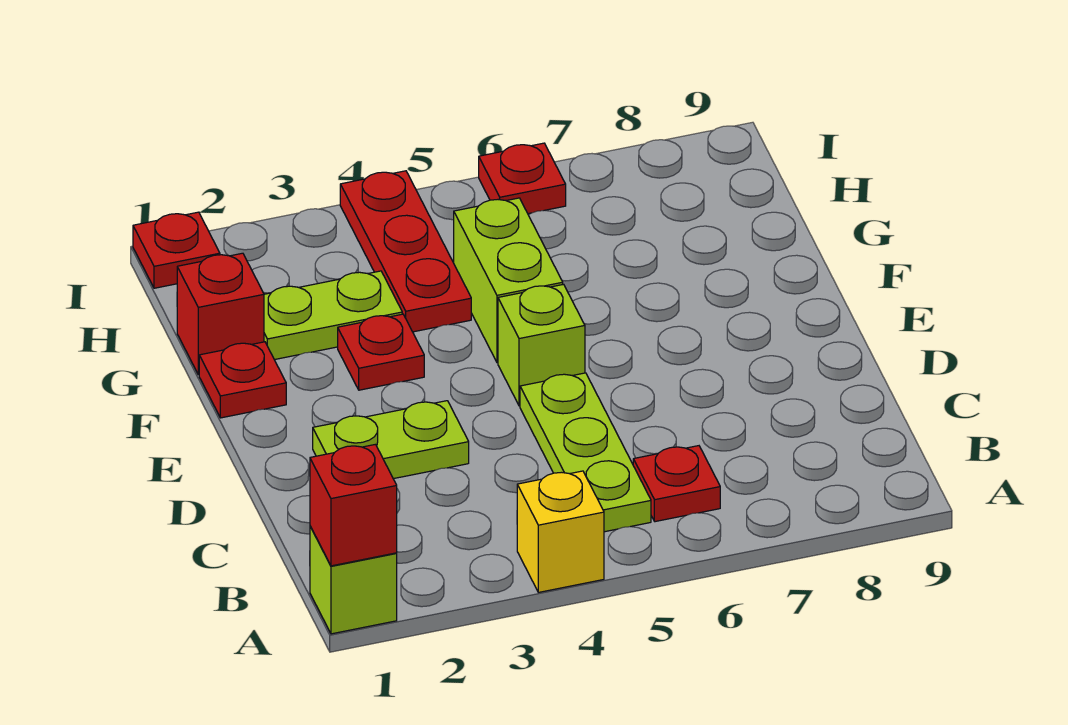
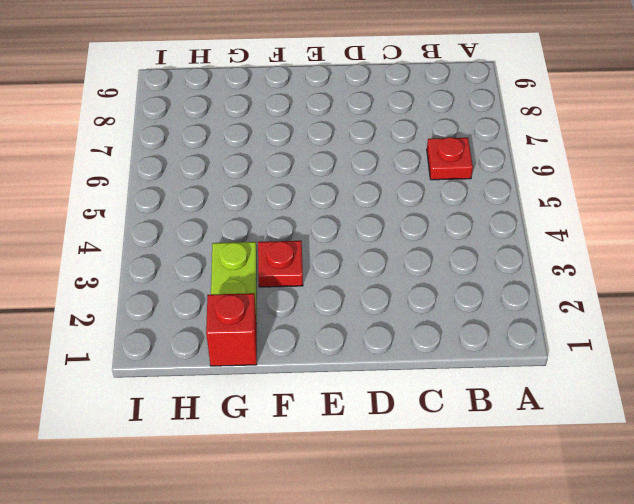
none -> lime 1x1 brick [310,526,397,634]
none -> yellow 1x1 brick [517,471,604,592]
none -> lime 1x3 plate [520,373,651,532]

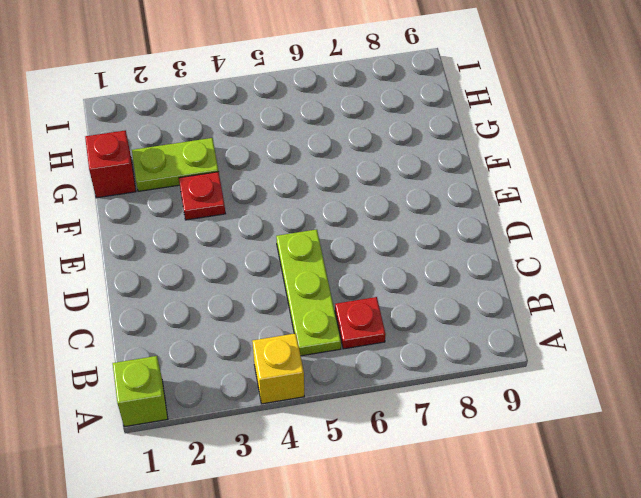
none -> lime 1x2 plate [313,401,469,479]
none -> lime 1x1 brick [498,284,585,406]
none -> red 1x1 plate [199,342,286,418]

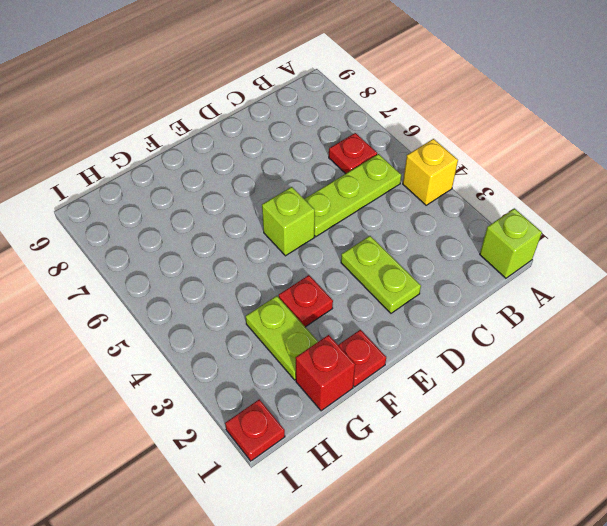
none -> lime 1x2 brick [454,198,563,363]
none -> red 1x3 plate [340,171,471,332]
none -> red 1x1 plate [479,143,566,214]

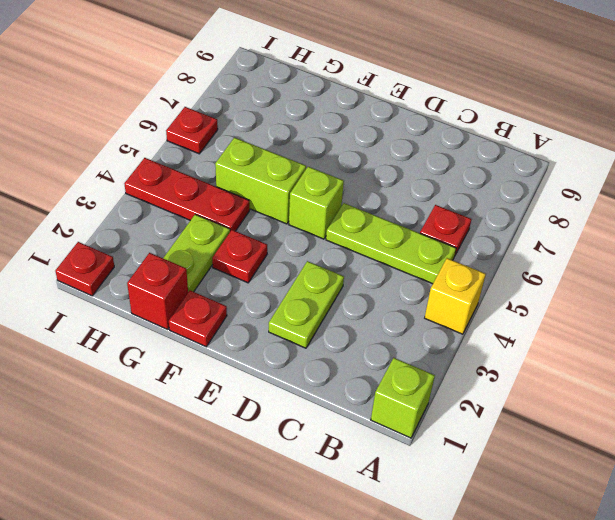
none -> red 1x1 brick [310,444,397,566]

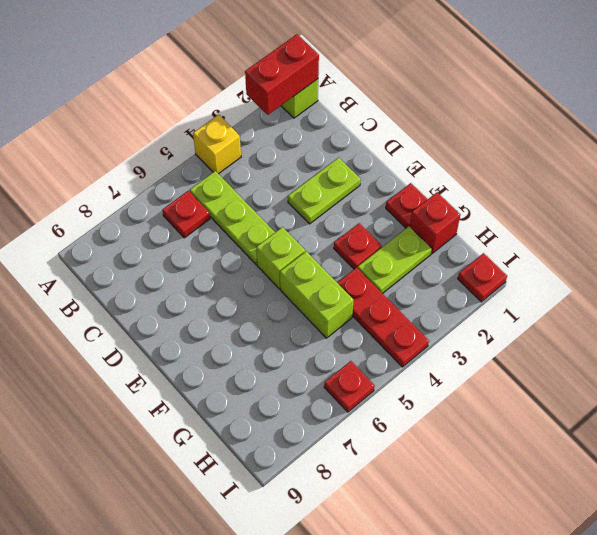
red 1x2 brick [245,34,319,115] -> red 1x1 brick [310,444,397,566]

